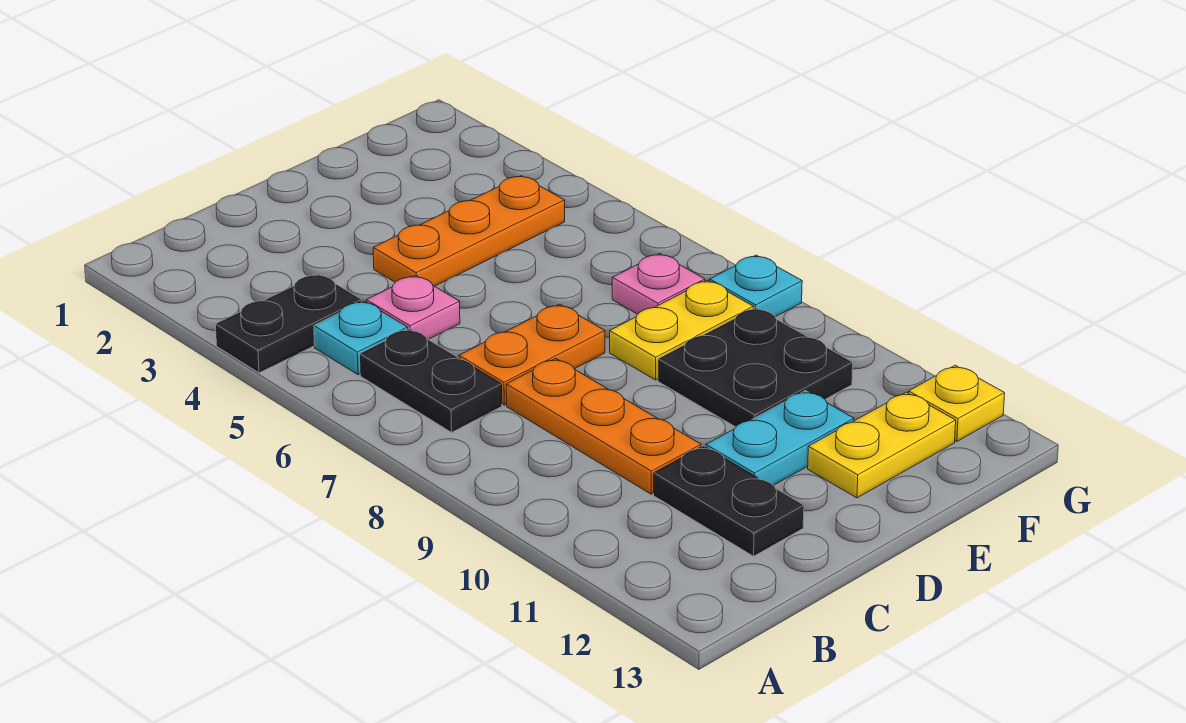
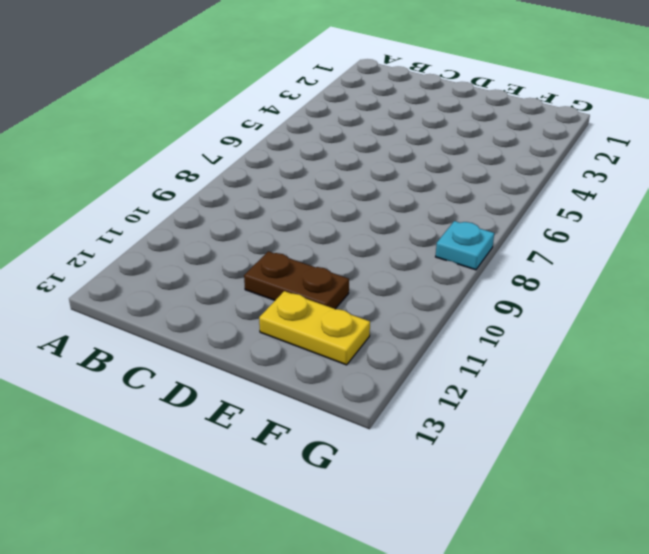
brown 1x2 plate [244,251,349,309] -> cyan 1x2 plate [706,391,854,485]
none -> black 1x2 plate [215,274,362,373]
none -> cyan 1x1 plate [314,301,408,375]
none -> black 1x2 plate [360,329,502,432]

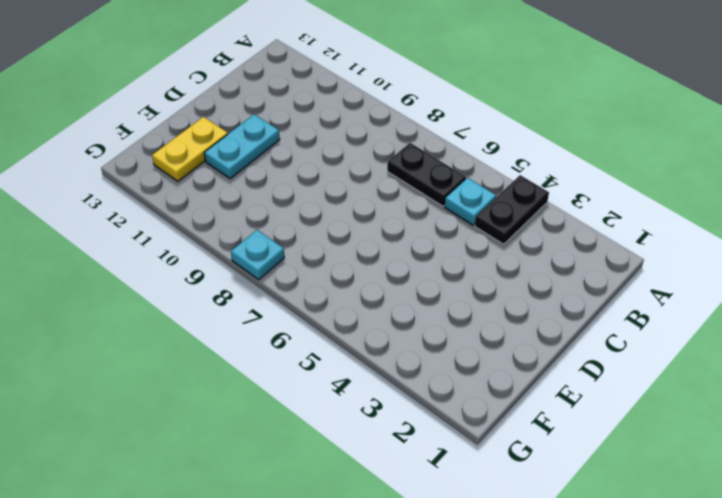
none -> pink 1x1 plate [367,275,460,339]
none -> orange 1x2 plate [459,304,605,405]
none -> orange 1x3 plate [506,358,701,494]

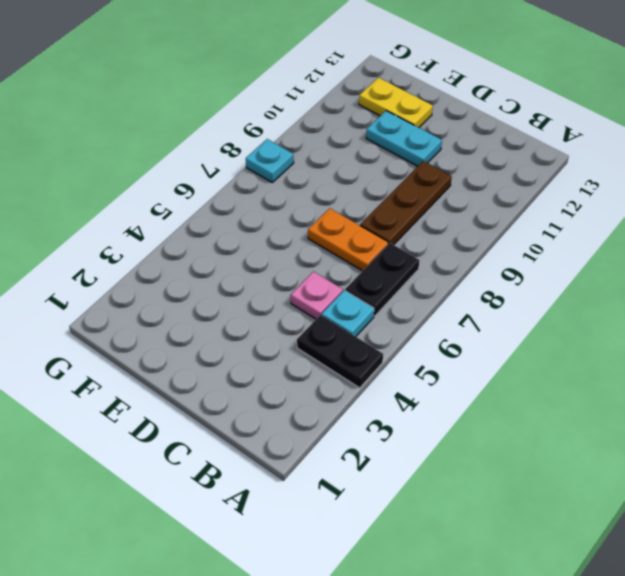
brown 1x3 plate [360,161,452,245] -> orange 1x3 plate [506,358,701,494]
none -> black 1x2 plate [654,446,804,556]
none -> orange 1x3 plate [373,176,565,286]
none -> yellow 1x2 plate [610,280,753,380]

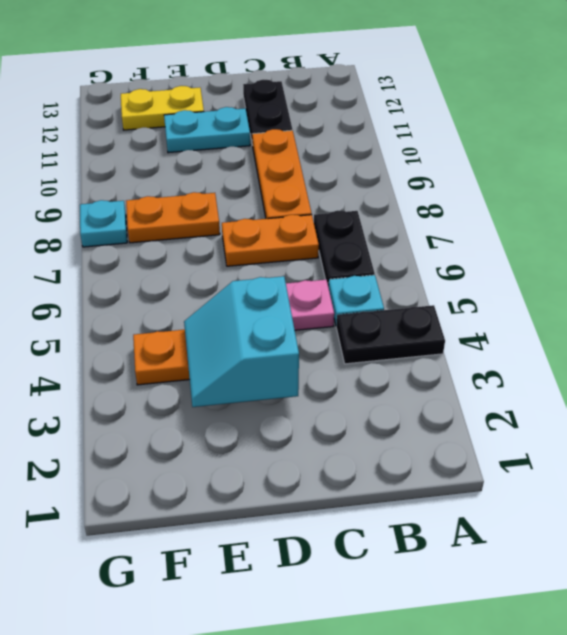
cyan 2x2 slope [184,276,299,407] -> none
orange 1x2 plate [126,192,220,243] -> yellow 1x2 plate [610,280,753,380]
none -> black 2x2 plate [658,308,853,427]
none -> pink 1x1 plate [612,254,705,314]
none -> yellow 1x1 plate [909,365,1005,441]

